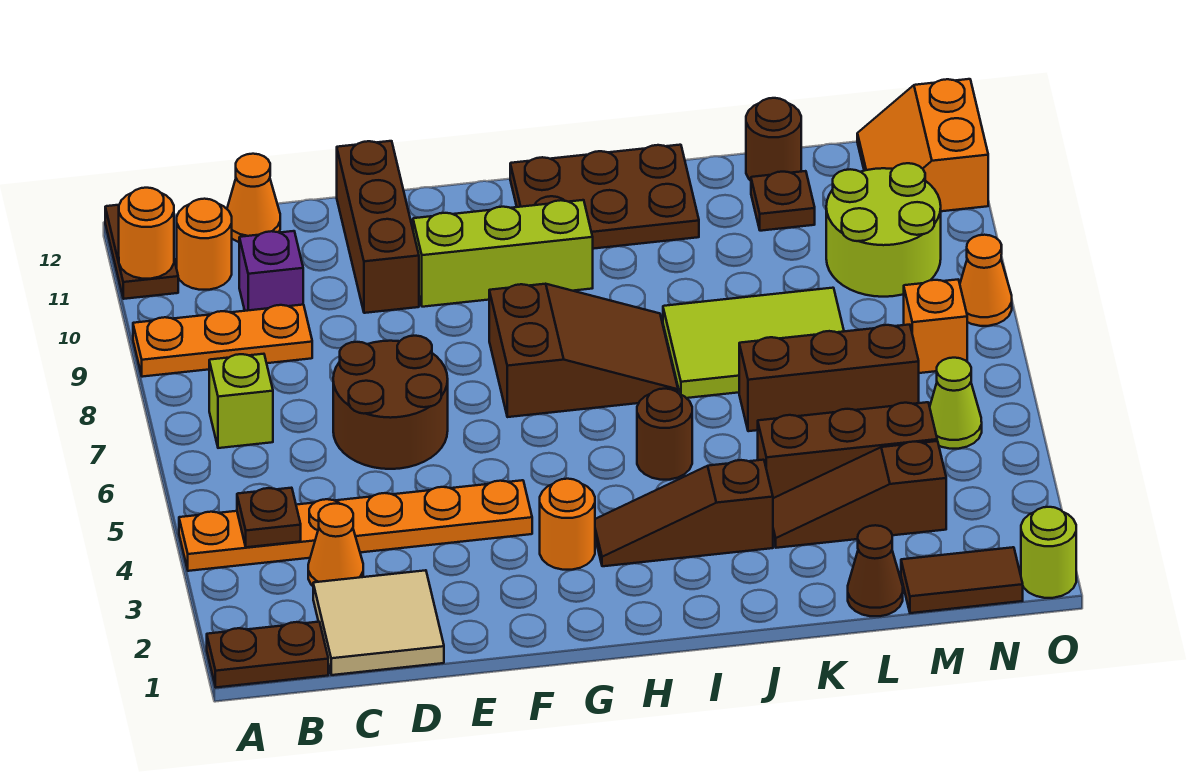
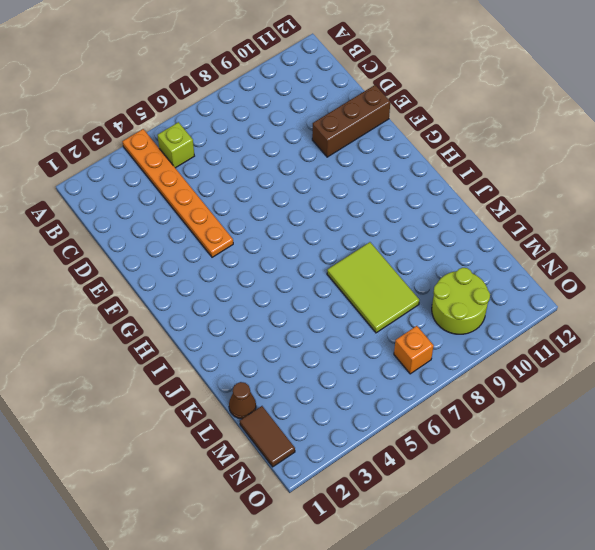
lime 1x1 brick [158,122,194,168] -> lime 1x1 brick moved to [209,354,273,448]
none -> brown 1x2 plate [207,622,328,687]
none -> orange 1x3 plate [133,305,312,377]
none -> brown 1x2 plate [105,205,178,299]
none -> orange 1x1 round brick [177,199,232,290]

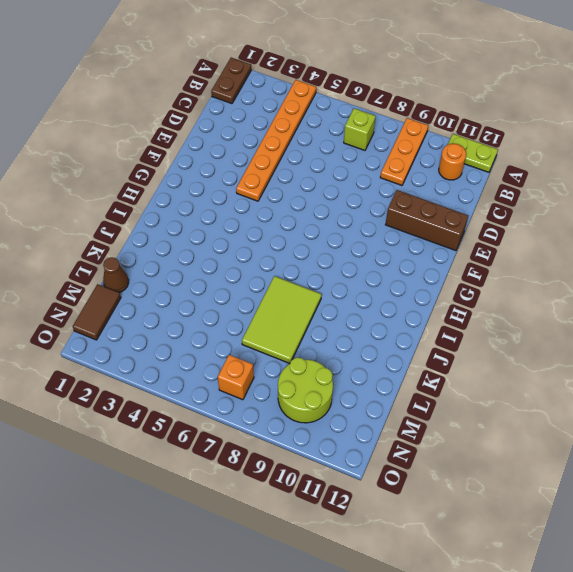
lime 1x2 plate [448,134,498,172] -> brown 1x2 plate [105,205,178,299]
none -> tan 2x2 tile [313,570,444,675]
none -> orange 1x1 cone [308,503,363,586]
none -> purple 1x1 brick [239,231,303,311]
none -> orange 1x1 cone [227,154,280,242]

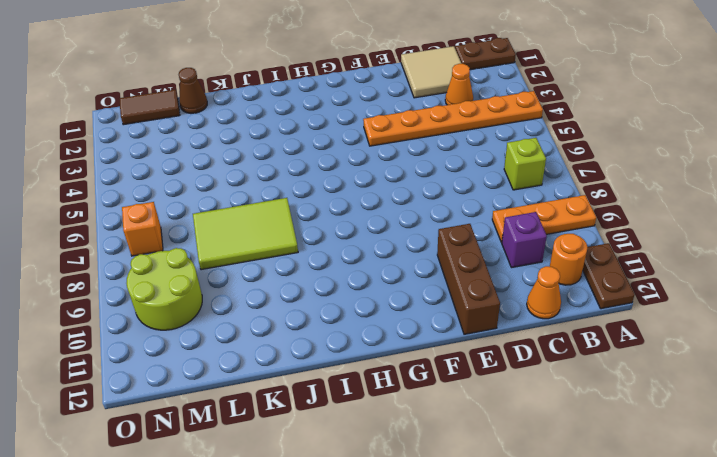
none -> brown 2x2 round brick [333,336,448,469]
none -> lime 1x3 brick [413,200,593,307]
none -> orange 1x1 round brick [540,479,595,570]
none -> brown 2x3 slope [489,284,678,417]

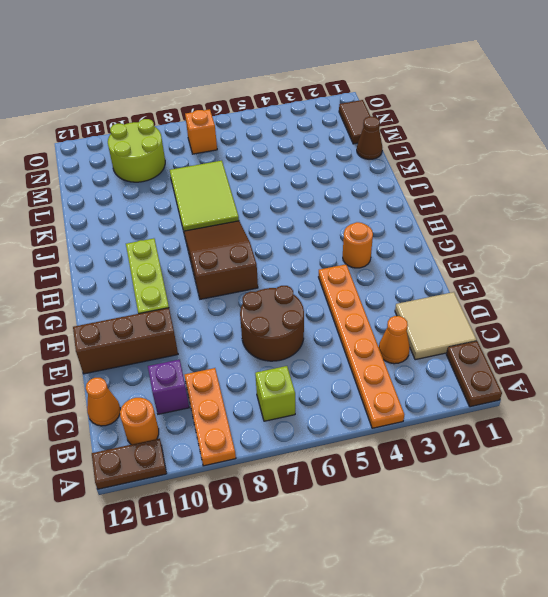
none -> brown 1x3 slope [595,460,773,566]
none -> brown 2x3 plate [510,145,699,249]
none -> brown 1x1 round brick [637,389,692,480]
none -> brown 1x3 slope [773,441,946,548]

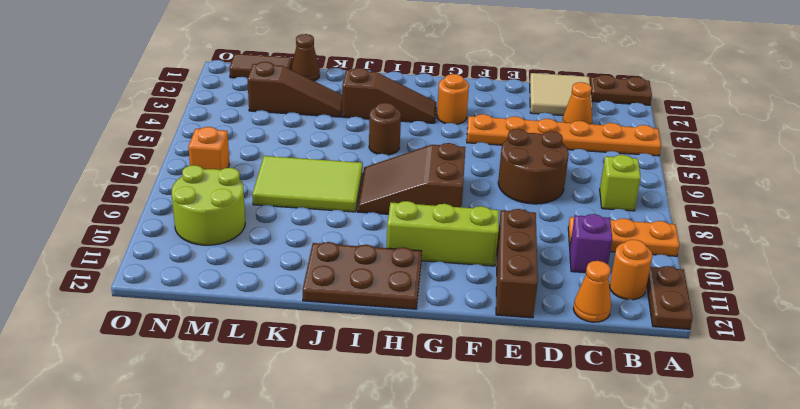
none -> brown 1x3 brick [758,402,937,498]
none -> brown 1x3 brick [739,325,919,431]
none -> brown 1x1 plate [751,171,815,231]
none -> brown 1x1 round brick [746,98,801,181]

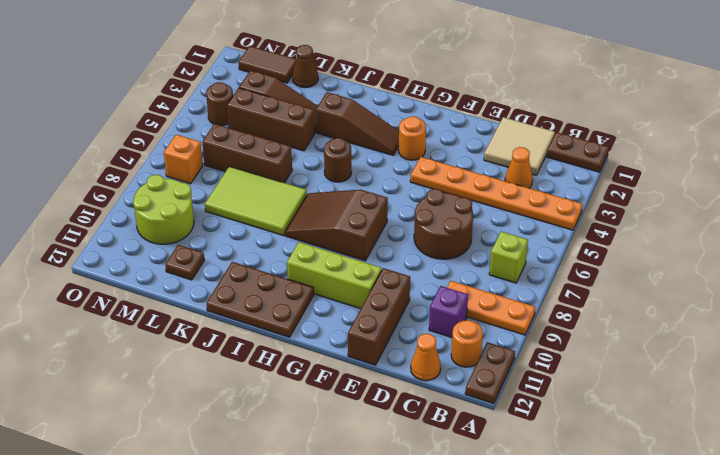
brown 1x1 round brick [206,82,233,126] -> brown 1x1 round brick moved to [746,98,801,181]
none -> lime 1x1 cone [930,358,982,449]
none -> orange 2x2 slope [857,79,988,211]
none -> lime 1x1 round brick [1021,507,1076,598]
none -> orange 1x1 cone [960,235,1012,326]

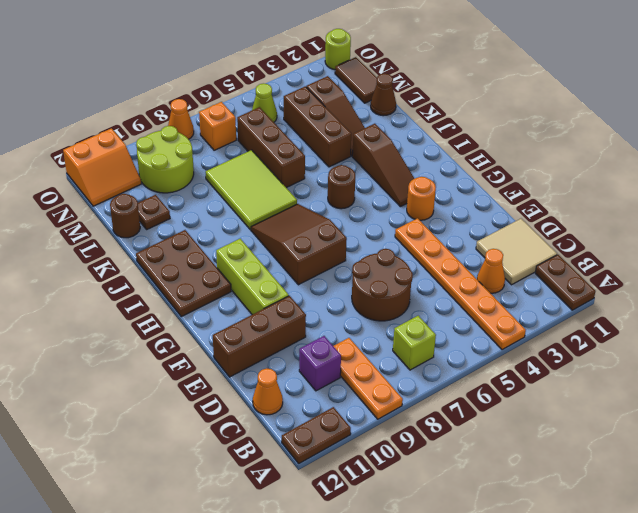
none -> orange 1x1 round brick [177,199,232,290]
none -> orange 1x1 round brick [119,188,174,279]
none -> brown 1x1 plate [237,488,301,547]

